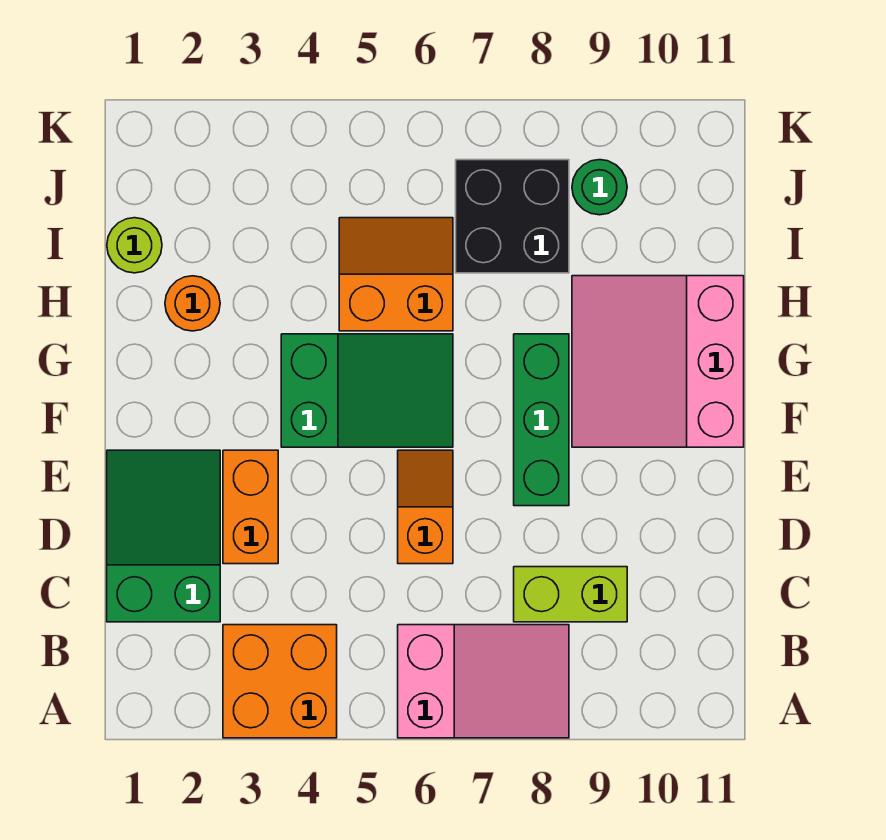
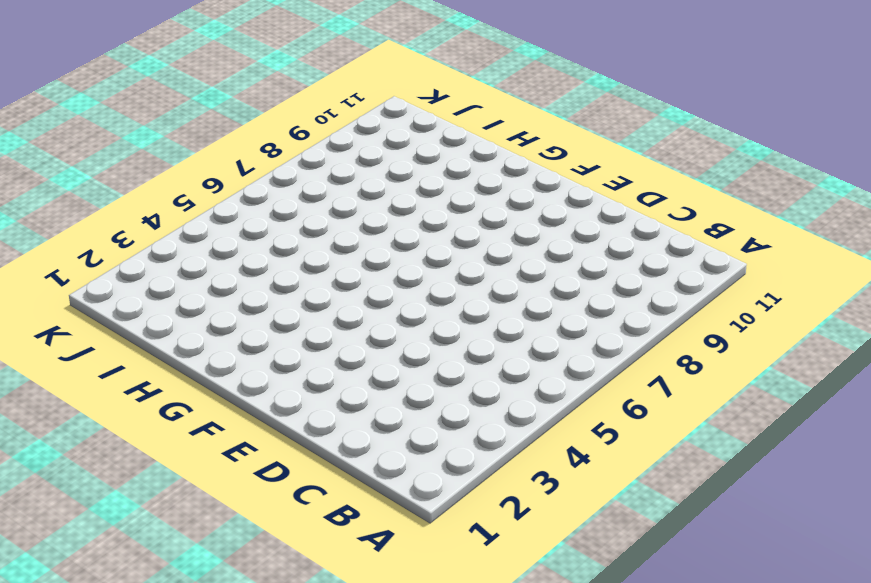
none -> orange 2x2 brick [223,625,337,738]
none -> pink 2x3 slope [398,625,569,738]
none -> green 2x3 slope [107,450,220,622]

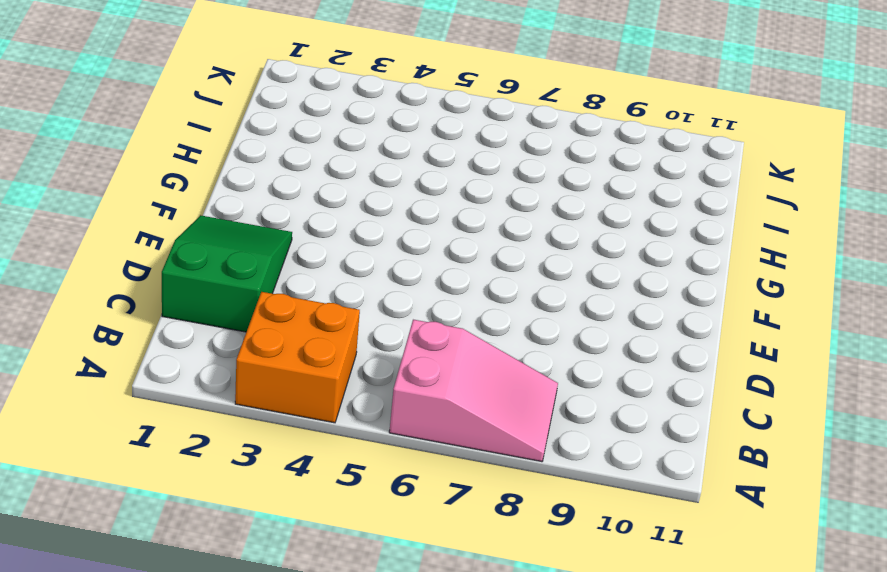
none -> lime 1x2 brick [514,567,627,622]
none -> orange 1x2 brick [223,450,278,564]
none -> orange 1x2 slope [398,450,453,564]

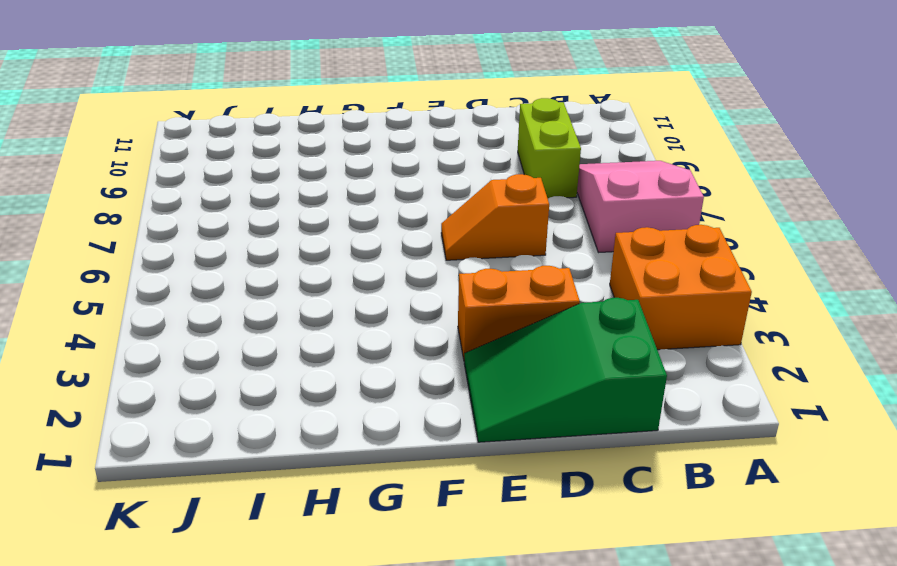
none -> green 1x3 brick [514,334,569,506]
none -> green 2x3 slope [281,334,453,447]
none -> pink 3x3 slope [572,276,744,447]

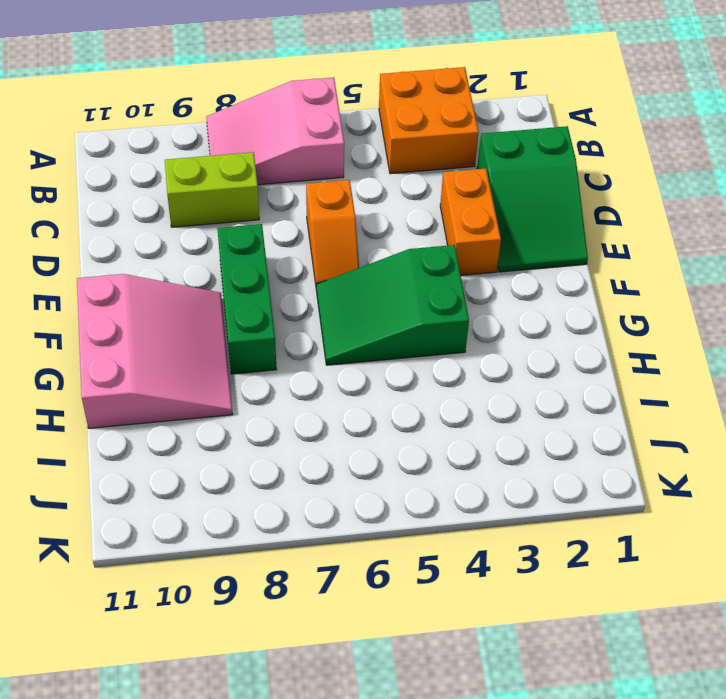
none -> orange 1x1 round brick [165,276,220,331]
none -> orange 2x2 slope [339,218,453,331]
none -> lime 1x1 round brick [107,218,162,273]

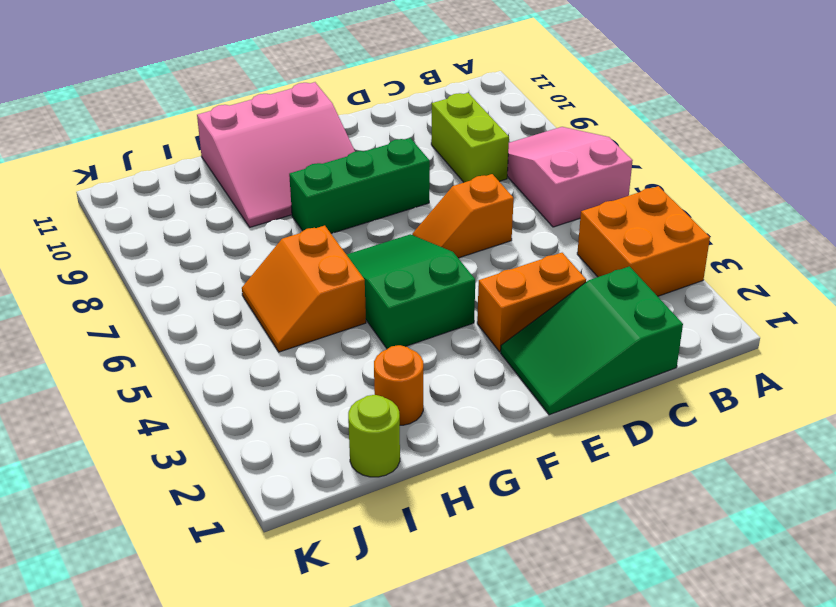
none -> black 2x2 brick [456,160,569,273]
none -> green 1x1 round brick [572,160,627,215]

